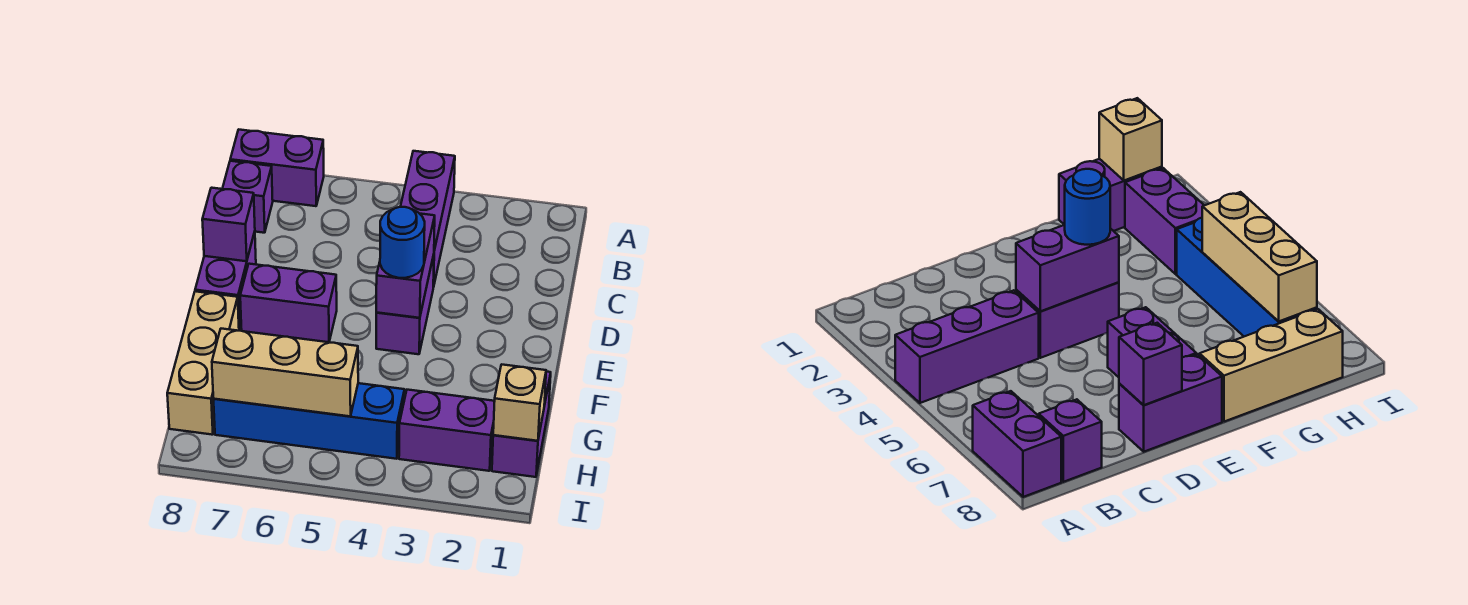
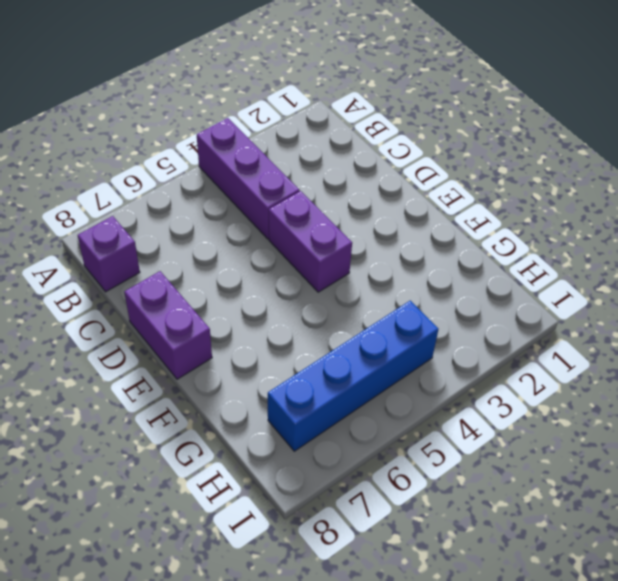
none -> purple 1x2 brick [230,130,324,206]
none -> purple 1x2 brick [240,264,337,342]
none -> tan 1x3 brick [167,291,239,435]

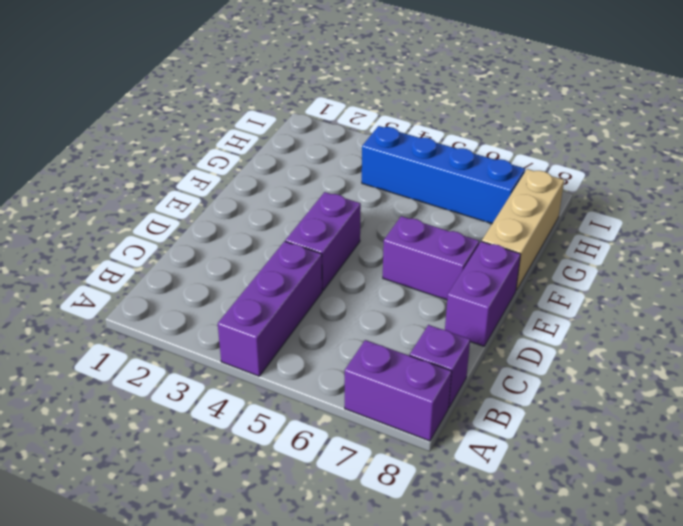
none -> purple 1x2 brick [492,372,551,477]
none -> purple 1x2 brick [399,390,495,471]
none -> purple 1x2 brick [376,214,435,318]

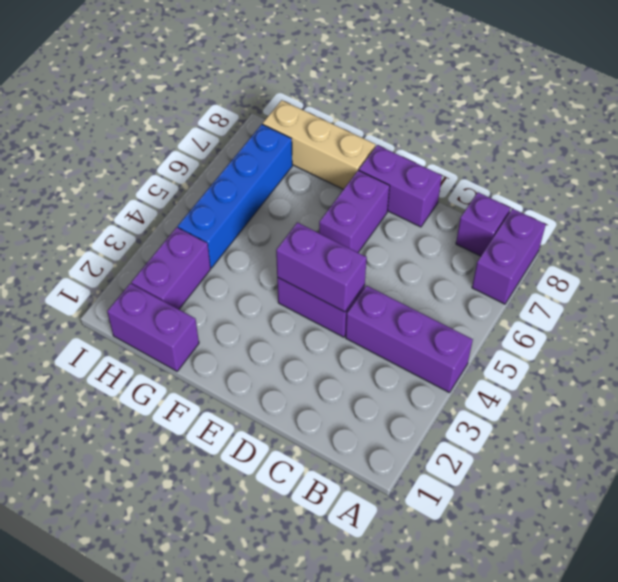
none -> purple 1x1 brick [202,188,255,261]
none -> tan 1x1 brick [493,365,546,441]
none -> tan 1x3 brick [212,329,358,416]

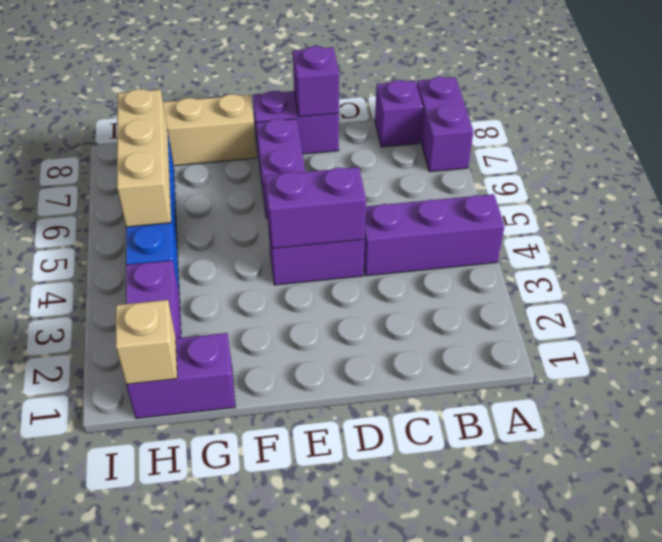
none -> blue 1x1 round brick [380,207,425,278]

